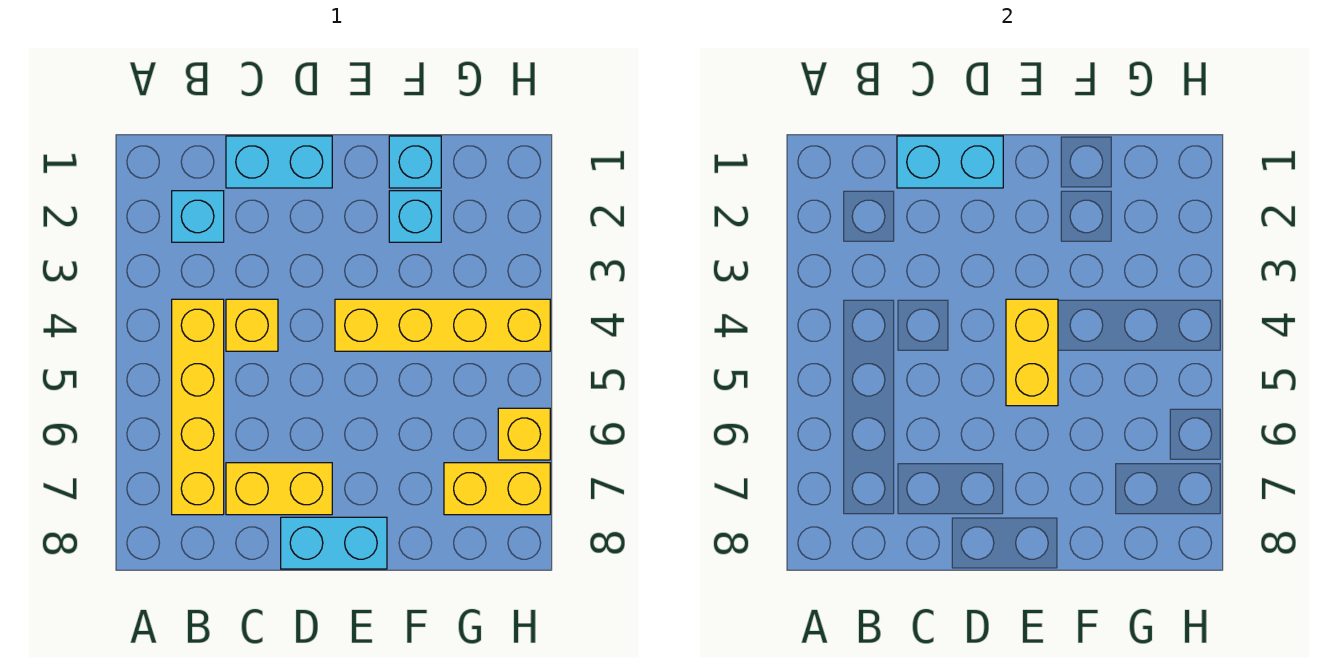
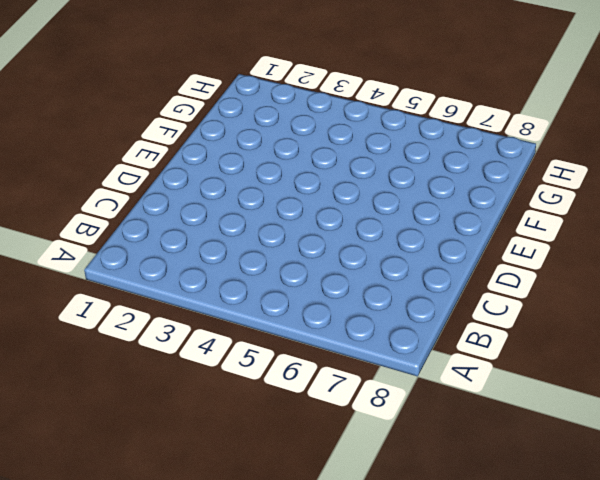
none -> cyan 1x1 brick [172,191,224,242]
none -> yellow 1x4 brick [172,299,224,515]
none -> cyan 1x2 brick [226,136,332,188]

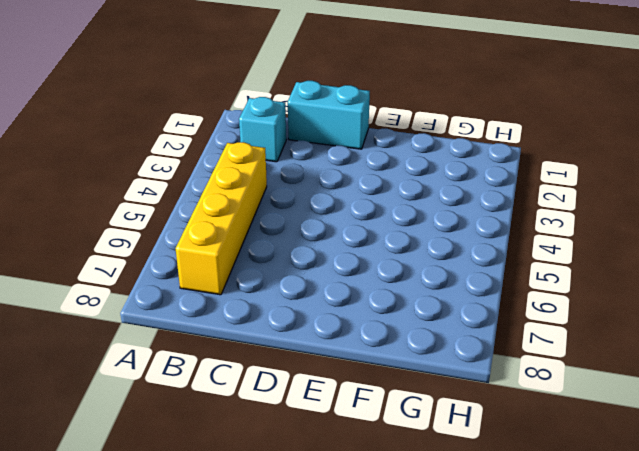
none -> yellow 1x1 brick [226,299,278,351]
none -> yellow 1x2 brick [226,463,332,515]
none -> cyan 1x2 brick [281,517,387,569]

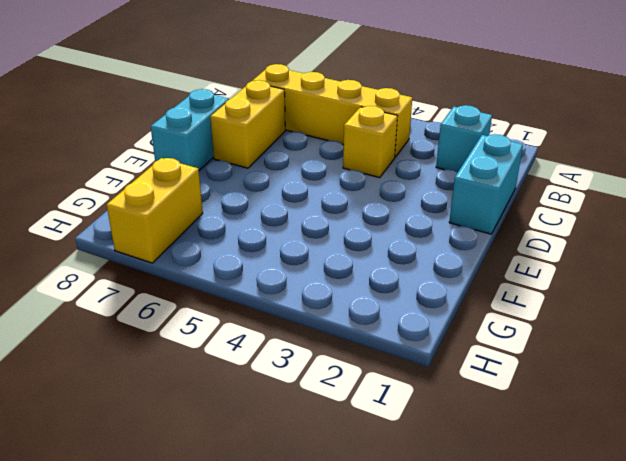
none -> yellow 1x4 brick [335,299,550,351]
none -> cyan 1x1 brick [389,136,441,188]
none -> cyan 1x1 brick [389,191,441,242]

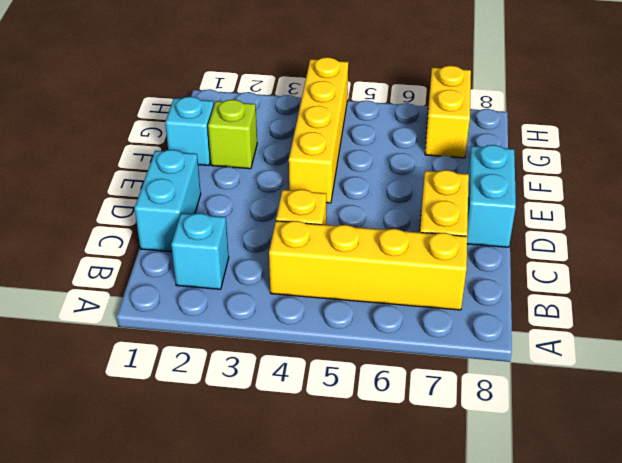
lime 1x1 brick [208,100,257,169] -> cyan 1x1 brick [389,191,441,242]
none -> yellow 1x1 brick [498,408,550,460]
none -> cyan 1x2 brick [897,136,1003,188]
none -> yellow 1x2 brick [1006,299,1058,406]

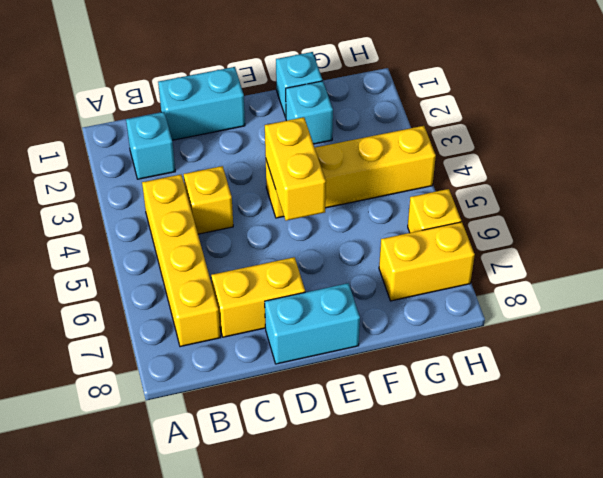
none -> cyan 1x2 brick [897,136,1003,188]

